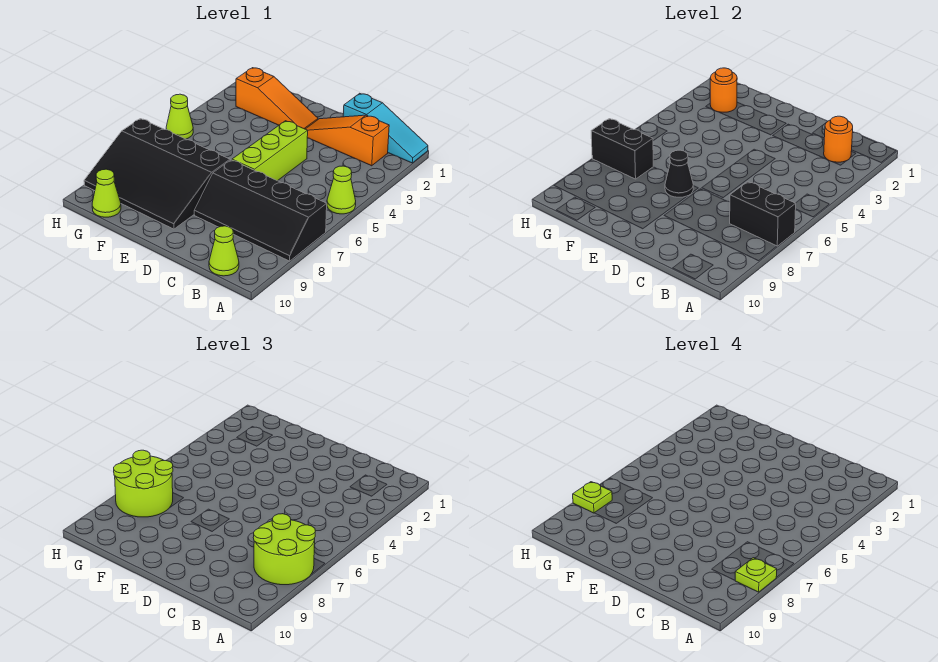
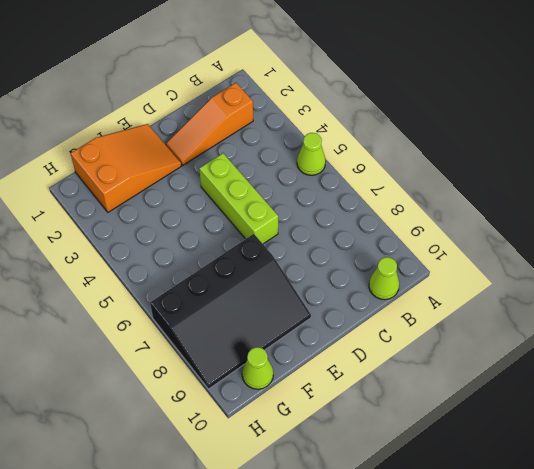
orange 2x3 slope [71,124,181,212] -> orange 1x3 slope [236,68,318,129]
none -> cyan 1x3 slope [343,93,428,163]
none -> black 2x4 slope [194,160,327,261]
none -> lime 1x1 cone [166,94,193,139]

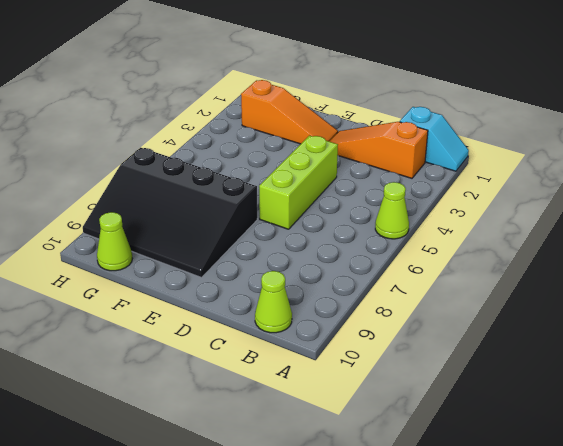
cyan 1x2 slope [400,107,469,171] -> cyan 1x3 slope [343,93,428,163]
none -> black 2x4 slope [194,160,327,261]
none -> lime 1x1 cone [166,94,193,139]
none -> black 1x2 brick [730,182,796,246]

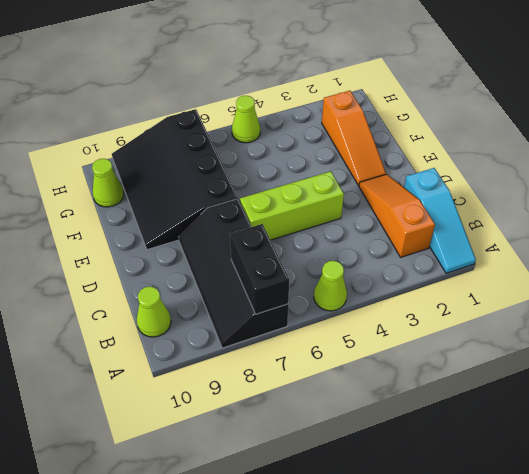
none -> orange 1x1 round brick [824,116,853,162]
none -> black 1x1 cone [665,150,693,197]
none -> orange 1x1 round brick [710,68,737,112]

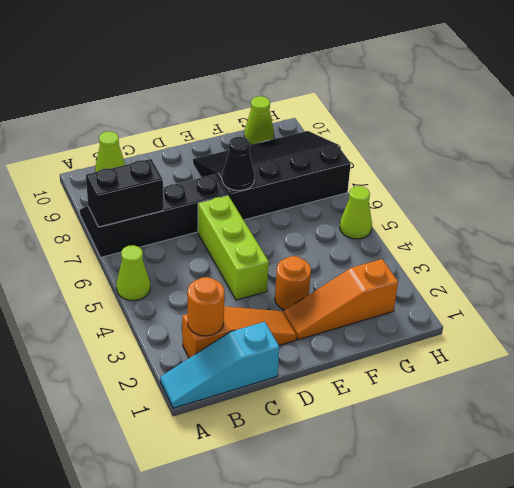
orange 1x1 round brick [275,256,311,310] -> orange 1x1 round brick moved to [710,68,737,112]
none -> black 1x2 brick [591,119,653,179]
none -> lime 2x2 round brick [253,514,315,585]
none -> lime 2x2 round brick [114,450,173,517]

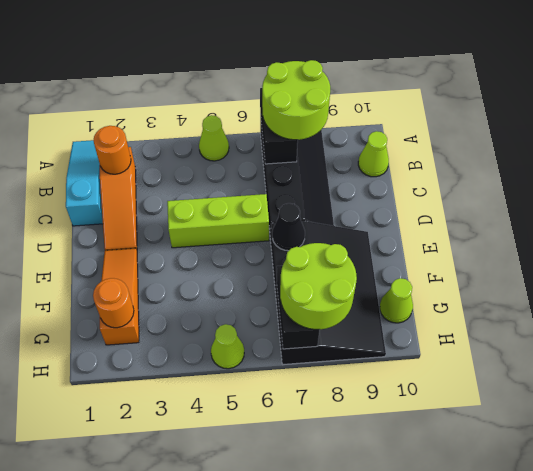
none -> lime 1x1 plate [735,558,777,592]
none -> lime 1x1 plate [573,482,612,513]

